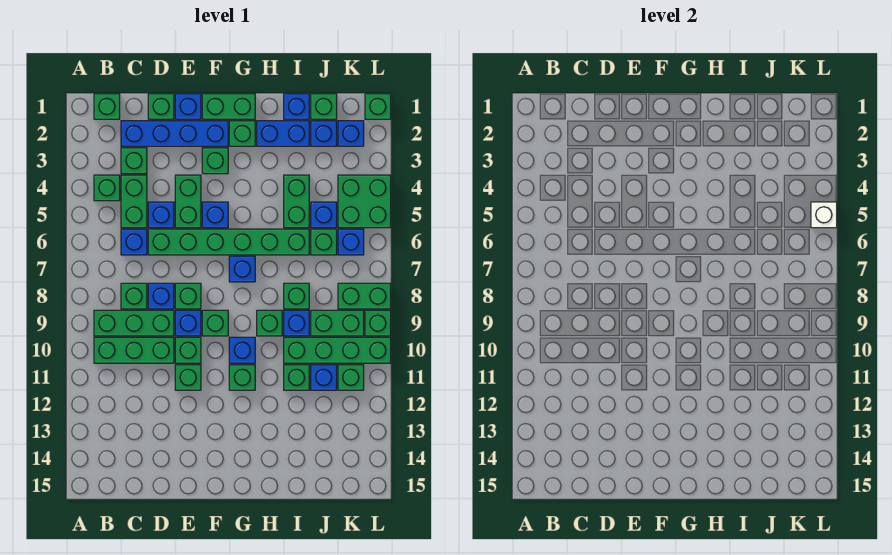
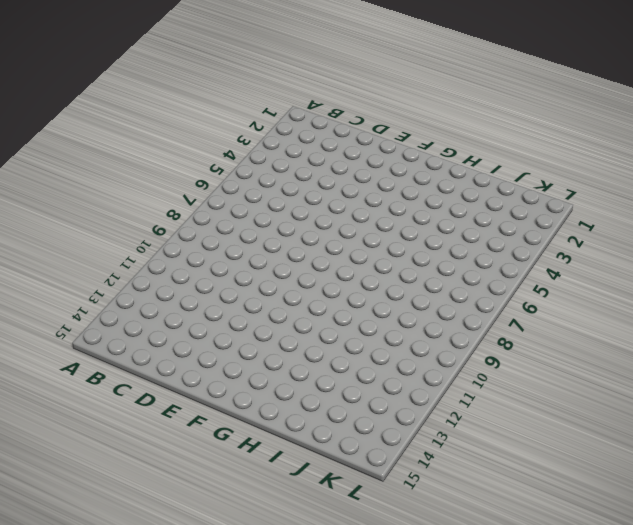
none -> green 1x1 brick [94,94,120,119]
none -> green 1x1 brick [94,175,120,201]
none -> green 1x3 brick [94,310,174,336]
none -> green 1x3 brick [94,337,174,363]

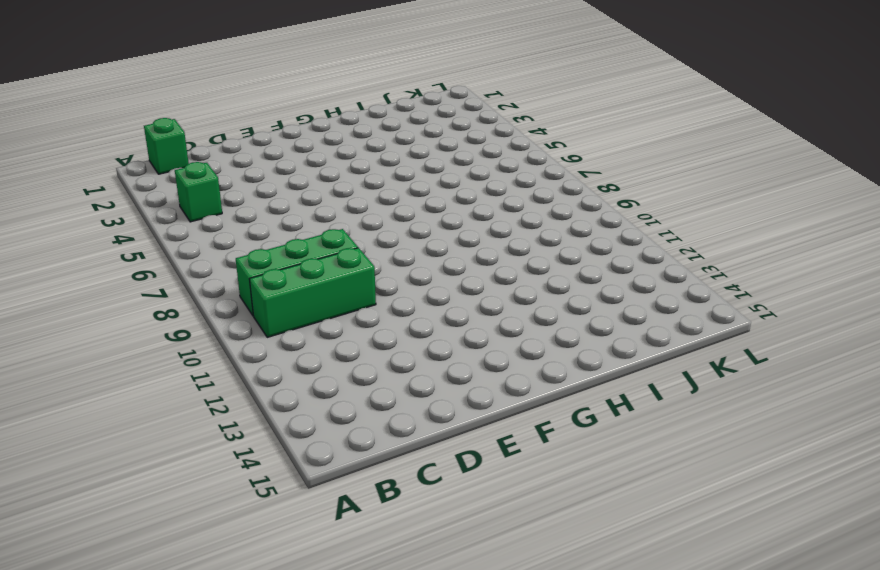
none -> blue 1x4 brick [121,121,228,146]
none -> green 1x1 brick [121,148,147,174]
none -> green 1x2 brick [121,175,147,228]
none -> blue 1x1 brick [121,229,147,255]

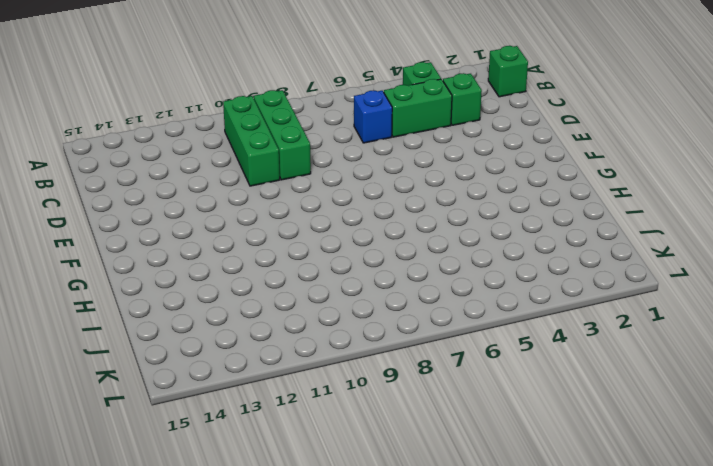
none -> blue 1x4 brick [121,121,228,146]
none -> green 1x1 brick [121,283,147,309]
none -> green 1x1 brick [148,94,174,119]
none -> blue 1x1 brick [148,202,174,228]

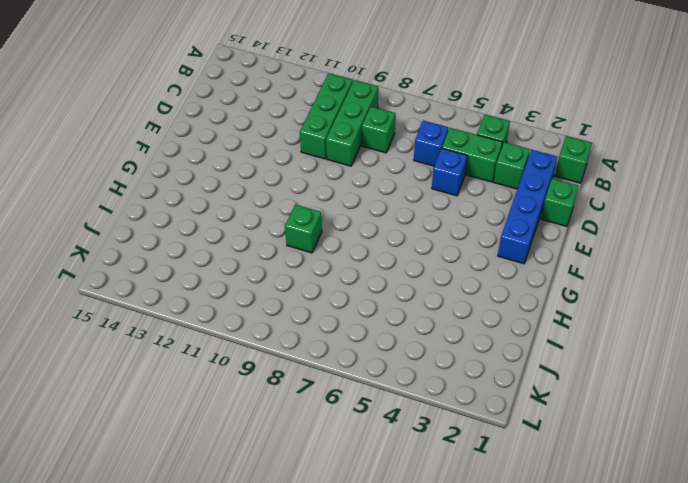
none -> green 1x6 brick [148,229,309,255]
none -> blue 1x1 brick [148,283,174,309]
none -> blue 1x1 brick [175,94,201,119]
none -> green 1x2 brick [175,175,201,228]

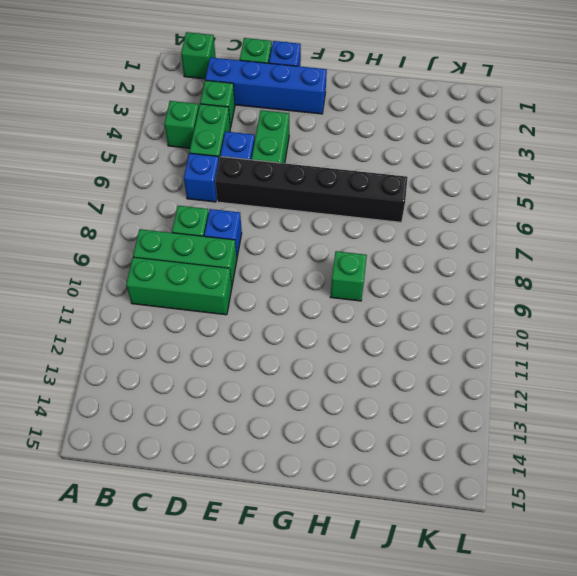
black 1x6 brick [215,157,408,222] -> green 1x6 brick [148,229,309,255]
none -> green 1x1 brick [175,283,201,309]
none -> blue 1x1 brick [175,310,201,336]
none -> green 1x1 brick [175,337,201,363]
none -> green 1x1 brick [175,365,201,390]

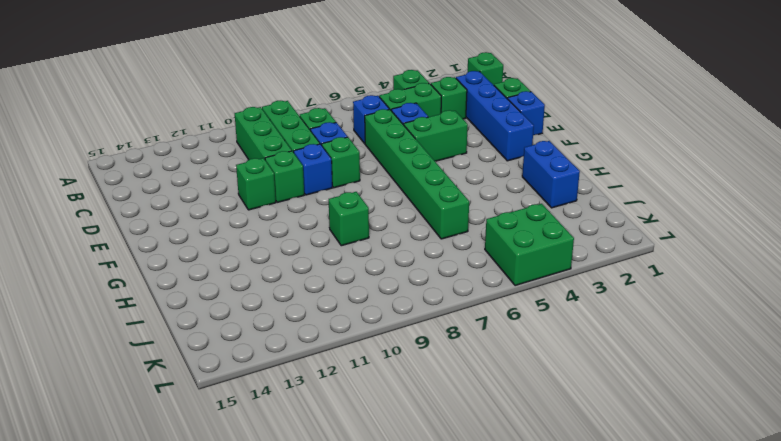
none -> green 1x2 brick [202,94,255,119]
none -> green 1x1 brick [202,148,228,174]
none -> blue 1x1 brick [202,202,228,228]
none -> green 1x1 brick [202,310,228,336]

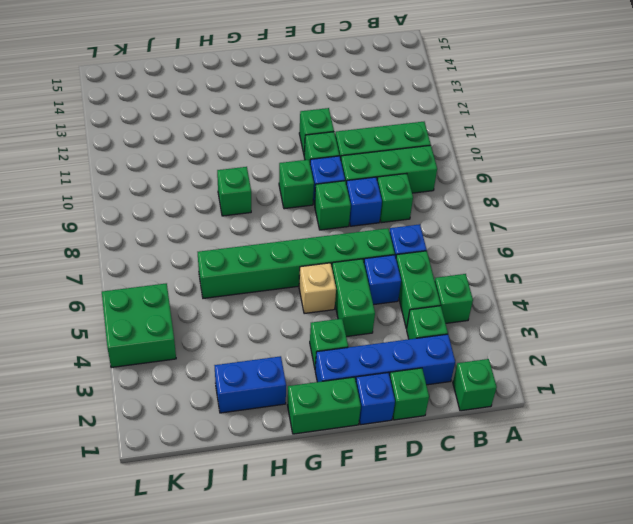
tan 1x1 brick [299,263,336,314] -> blue 1x1 brick [202,202,228,228]
none -> green 1x1 brick [229,121,255,146]
none -> blue 1x1 brick [229,256,255,282]
none -> blue 1x1 brick [229,337,255,363]
none -> green 1x1 brick [229,365,255,390]

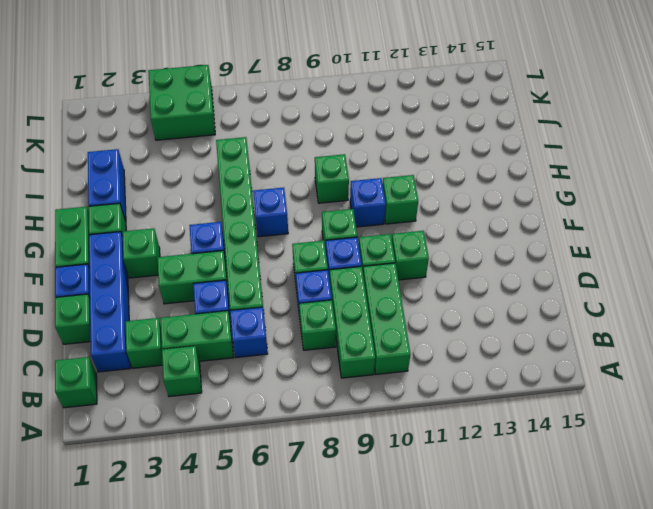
none -> blue 1x1 brick [284,94,309,119]
none -> green 1x2 brick [284,175,309,228]
none -> green 1x1 brick [284,283,309,309]
none -> blue 1x1 brick [284,310,309,336]

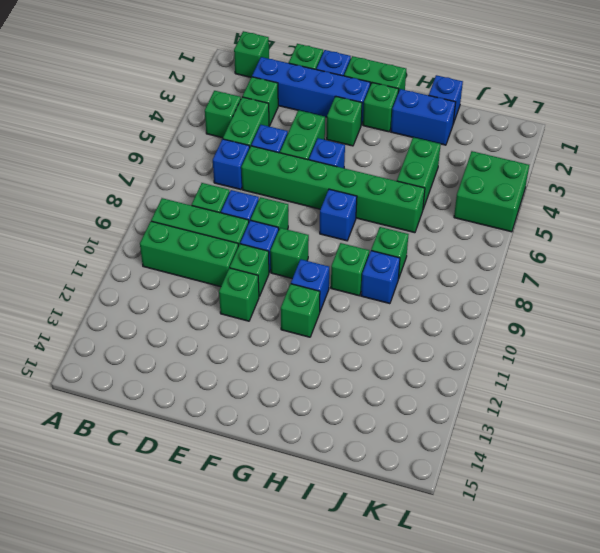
none -> green 1x4 brick [284,337,391,363]
none -> green 1x1 brick [284,365,309,390]
none -> green 1x1 brick [311,94,337,119]
none -> blue 1x1 brick [311,121,337,146]

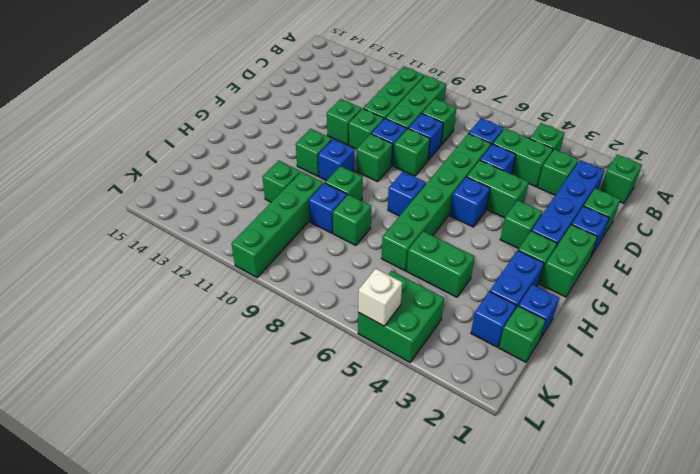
none -> blue 1x1 brick [311,202,337,228]
none -> green 1x1 brick [311,229,337,255]
none -> green 1x2 brick [311,310,364,336]
none -> blue 1x1 brick [311,365,337,390]

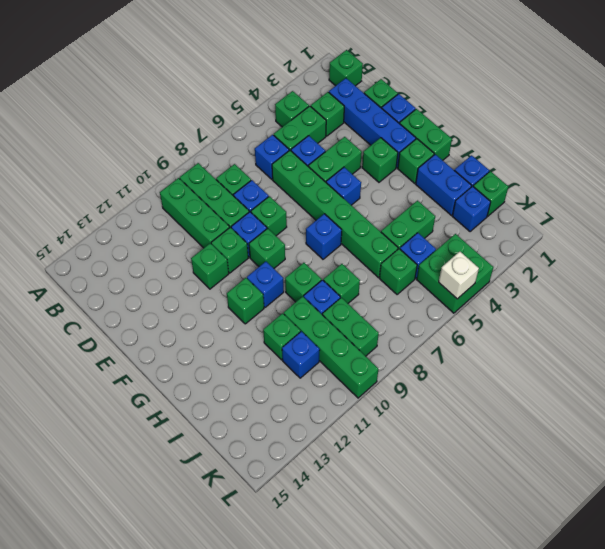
none -> blue 1x1 brick [338,121,364,146]
none -> blue 1x1 brick [338,229,364,255]
none -> green 1x2 brick [338,283,391,309]
none -> green 1x1 brick [338,365,364,390]

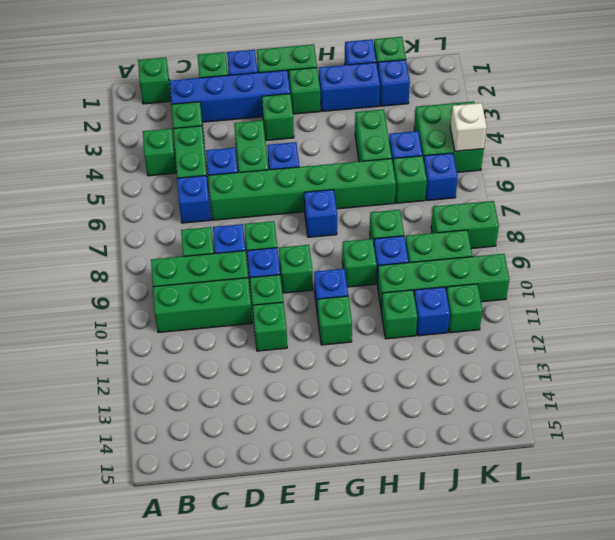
none -> blue 1x1 brick [338,121,364,146]
none -> green 1x1 brick [365,94,391,119]
none -> green 1x1 brick [365,310,391,336]

